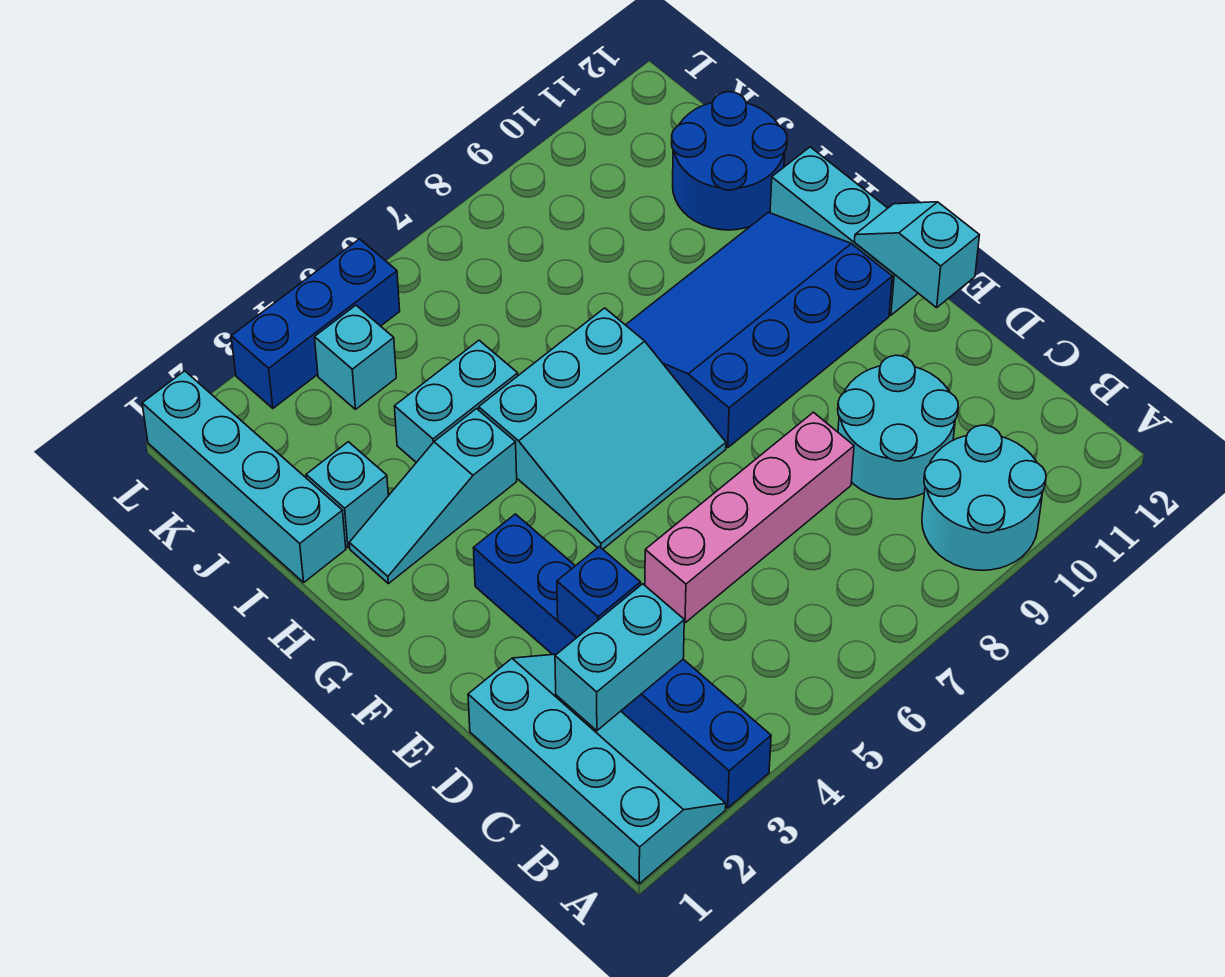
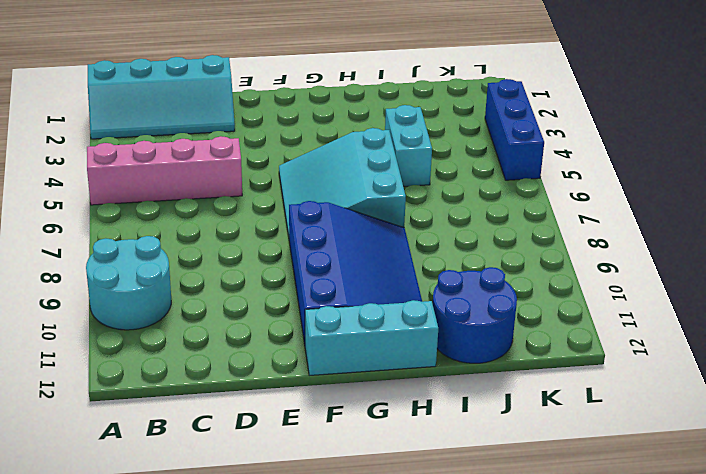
pink 1x4 brick [87,136,242,205] -> pink 1x4 brick turned to [645,412,854,623]
none -> blue 1x6 brick [474,514,771,808]
none -> cyan 2x2 round brick [838,355,958,499]
none -> cyan 1x3 slope [349,409,517,584]

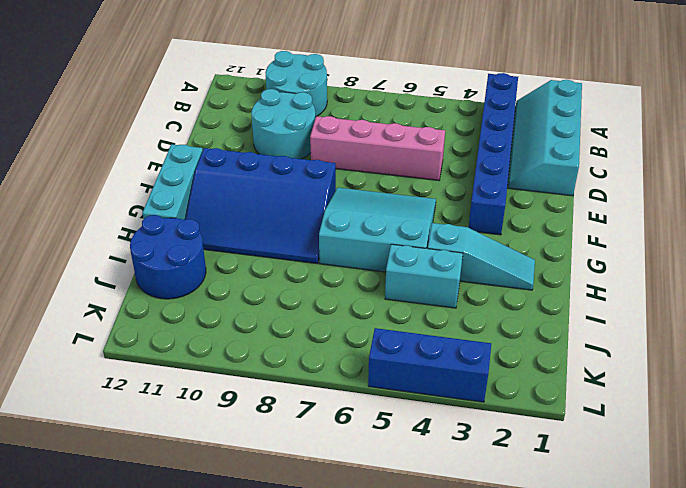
none -> cyan 1x4 brick [142,371,346,582]
none -> cyan 1x1 brick [306,442,388,548]
none -> cyan 1x1 brick [315,305,396,409]

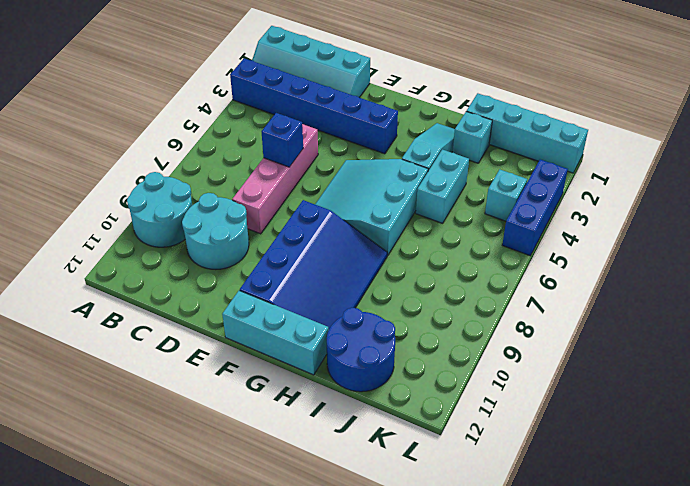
blue 1x1 brick [261,113,303,167] -> blue 1x1 brick moved to [557,547,641,637]
none -> cyan 1x2 brick [555,584,684,731]
none -> cyan 1x2 slope [854,202,979,308]

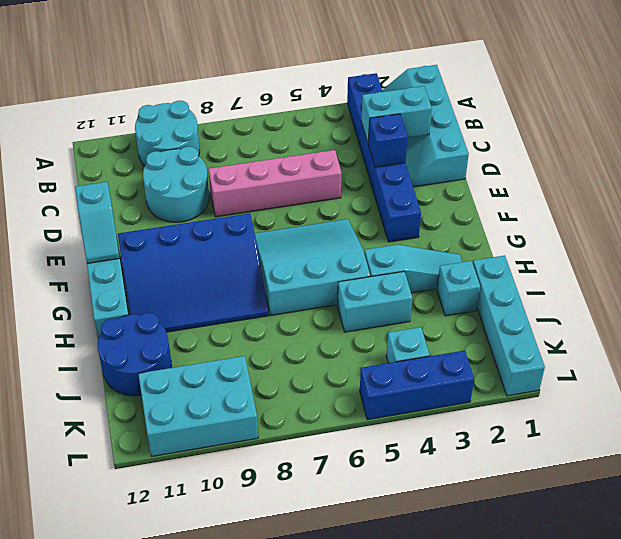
cyan 2x3 brick [138,356,258,456] -> none

